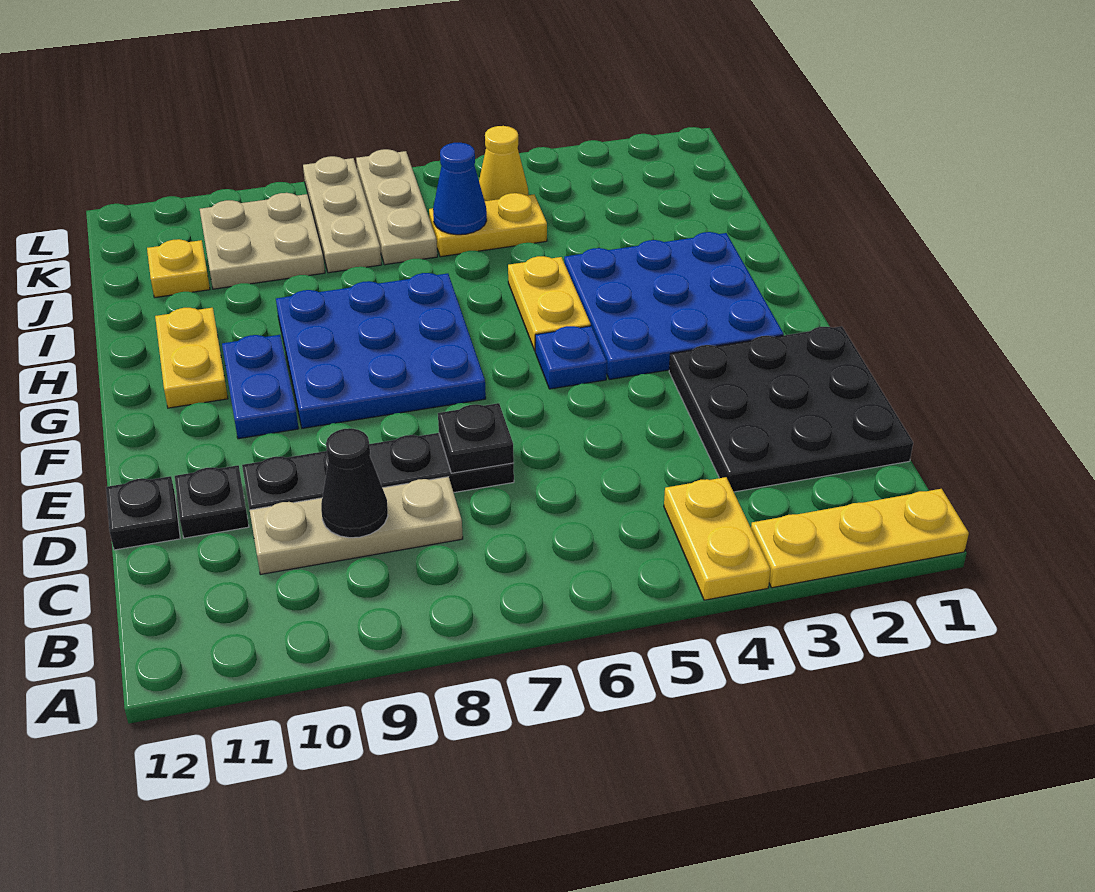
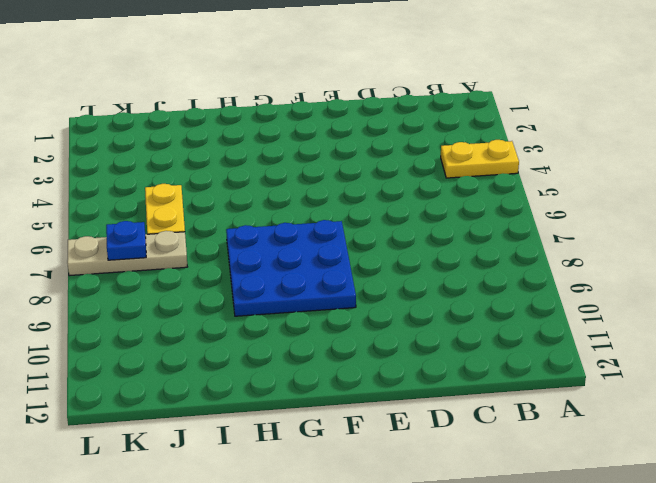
blue 1x1 plate [106,221,146,260] -> blue 1x1 plate moved to [535,326,607,389]
none -> yellow 1x3 plate [751,489,969,588]
none -> black 3x3 plate [669,326,913,492]
none -> tan 1x3 plate [250,477,463,574]

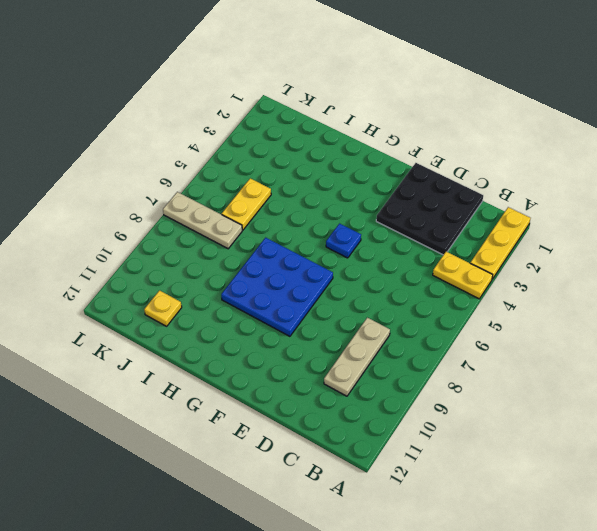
none -> black 1x4 plate [242,433,514,510]
none -> black 1x1 plate [175,465,249,538]
none -> black 1x1 plate [106,476,180,550]

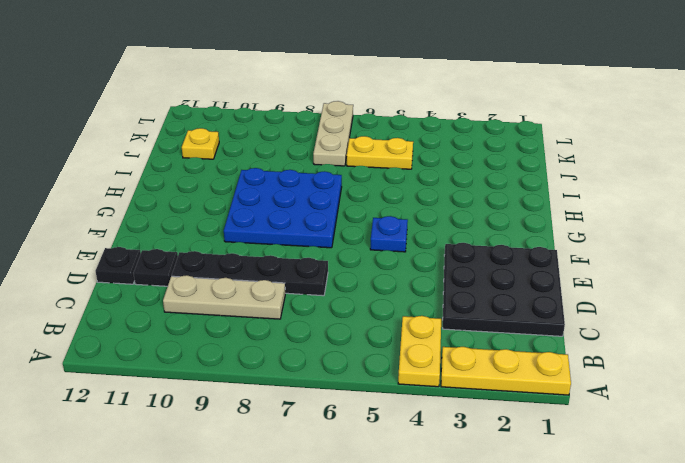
none -> blue 3x3 plate [564,232,784,379]
none -> blue 1x2 plate [222,335,299,439]
none -> yellow 1x2 plate [508,256,591,350]

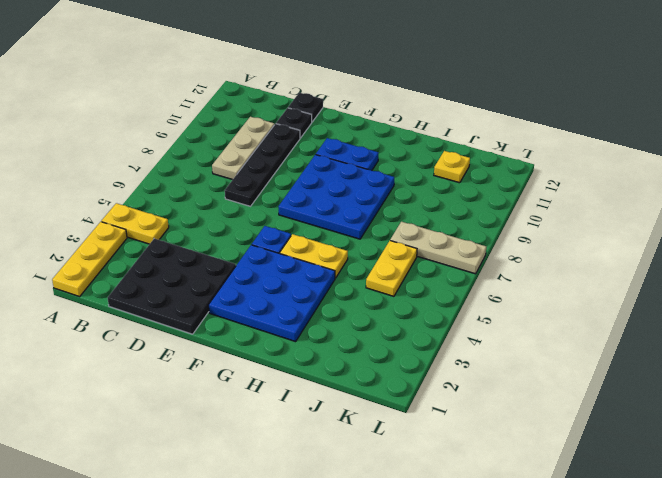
none -> yellow 1x2 plate [155,308,228,408]
none -> tan 1x3 plate [303,156,382,273]
none -> tan 2x2 plate [200,193,325,289]

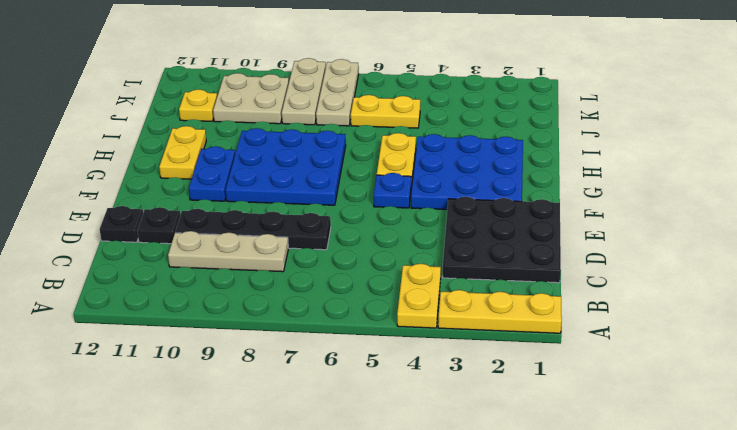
none -> yellow 1x1 cone [479,126,528,201]
none -> black 1x1 cone [321,428,388,538]
none -> black 1x1 plate [438,403,514,473]

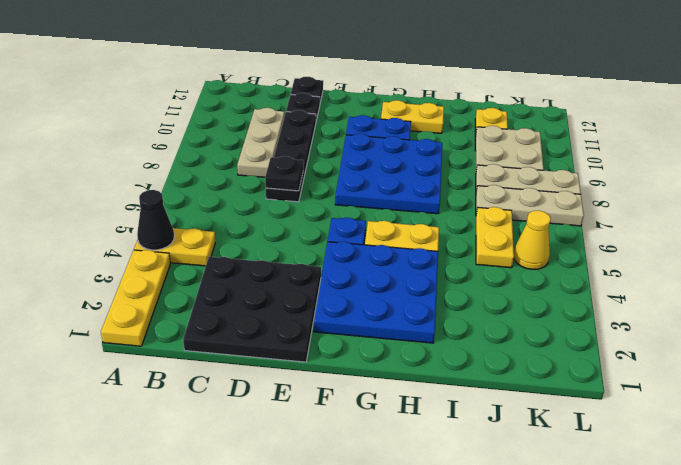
black 1x1 cone [137,190,174,250] -> black 1x1 cone moved to [321,428,388,538]
none -> blue 1x1 cone [433,143,487,235]

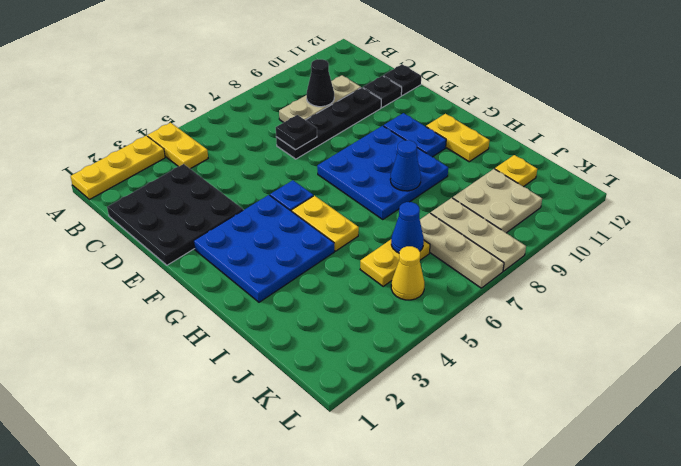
blue 1x1 cone [390,140,421,191] -> none

